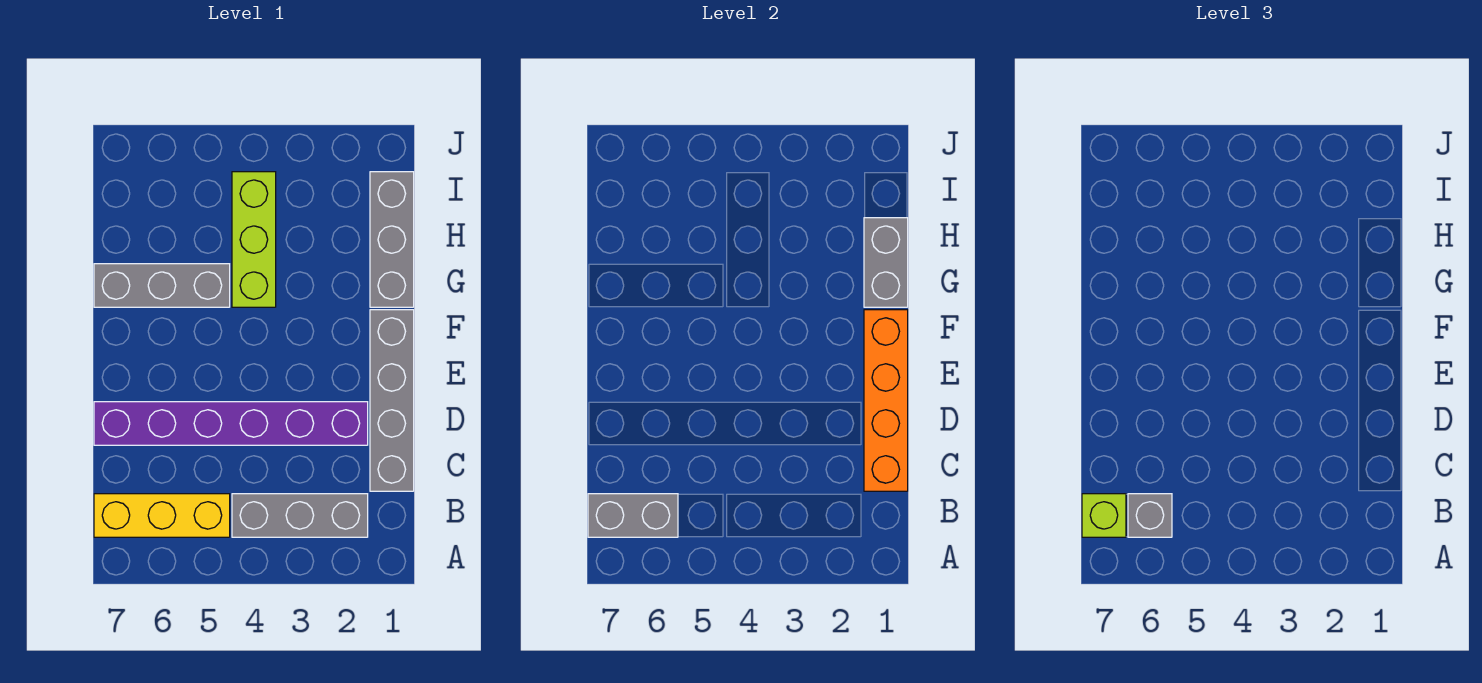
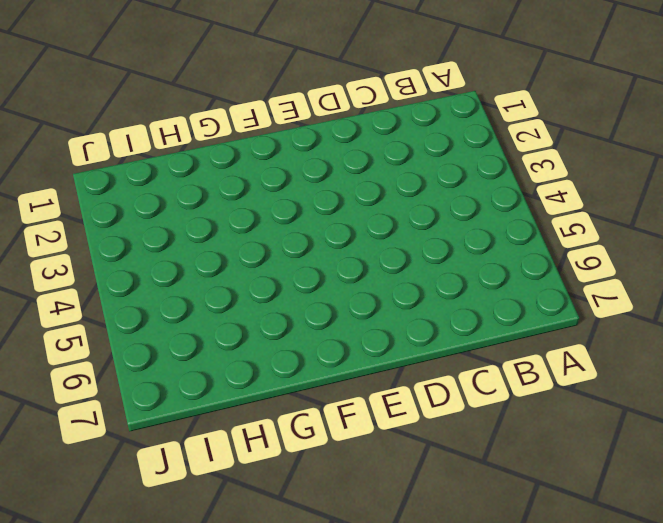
none -> grey 1x3 brick [232,494,368,537]
none -> yellow 1x3 brick [94,494,230,537]
none -> grey 1x4 brick [370,310,414,491]

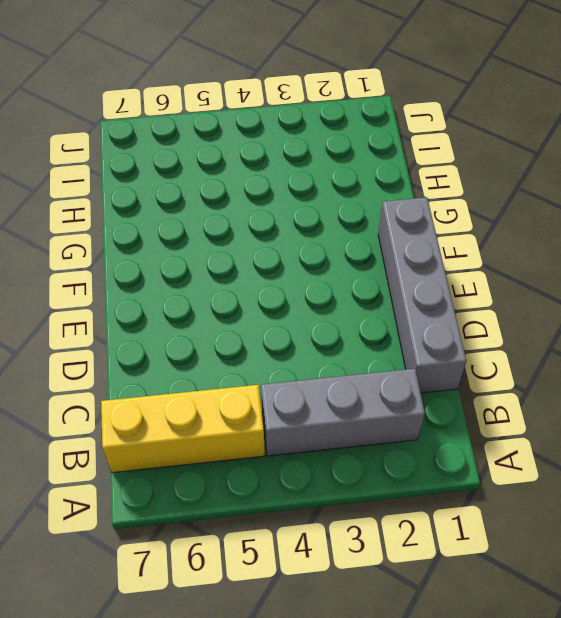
none -> purple 1x6 brick [94,402,368,445]
none -> grey 1x3 brick [370,172,414,307]
none -> lime 1x3 brick [232,172,276,307]

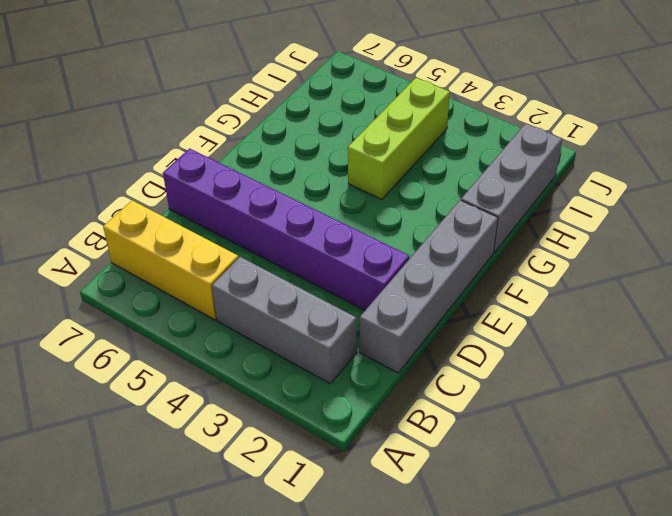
none -> grey 1x3 brick [94,264,230,307]
none -> grey 1x2 brick [588,494,678,537]
none -> orange 1x4 brick [864,310,908,491]

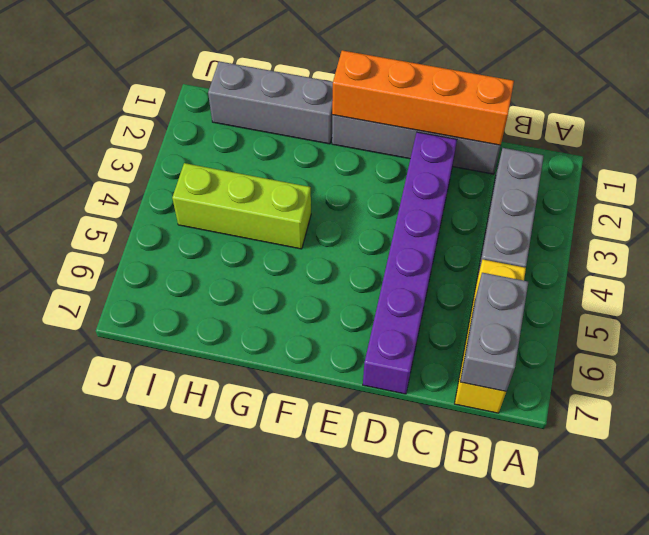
none -> grey 1x3 brick [94,264,230,307]
none -> grey 1x2 brick [864,218,908,307]
none -> grey 1x1 brick [1128,494,1172,537]

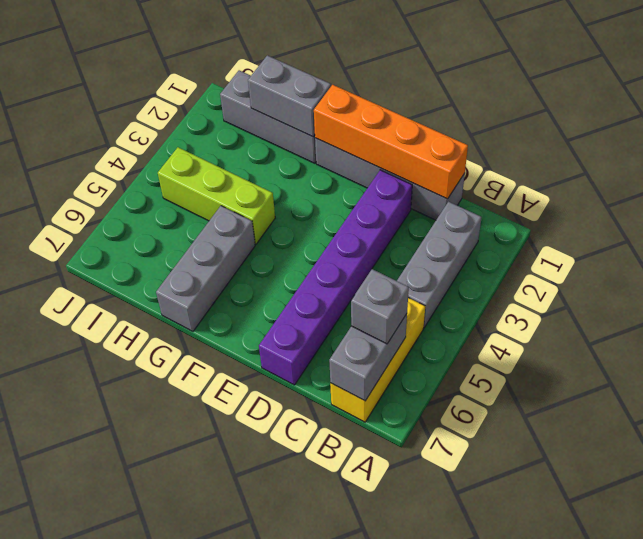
none -> lime 1x1 brick [1082,494,1126,537]

